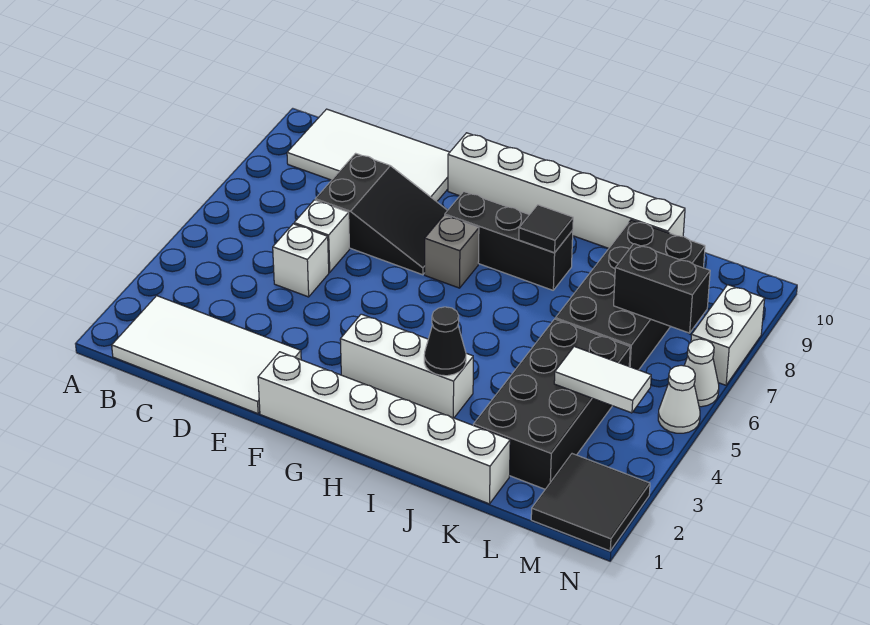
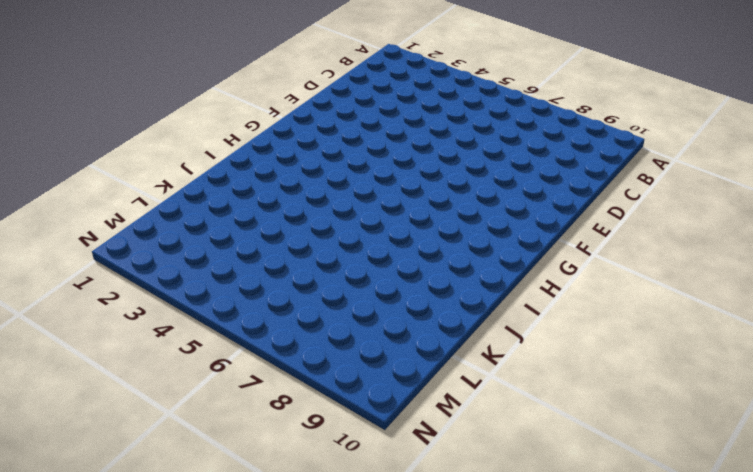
none -> white 2x4 tile [112,296,301,414]
none -> white 2x4 tile [287,109,450,202]
none -> white 1x1 brick [273,224,329,297]

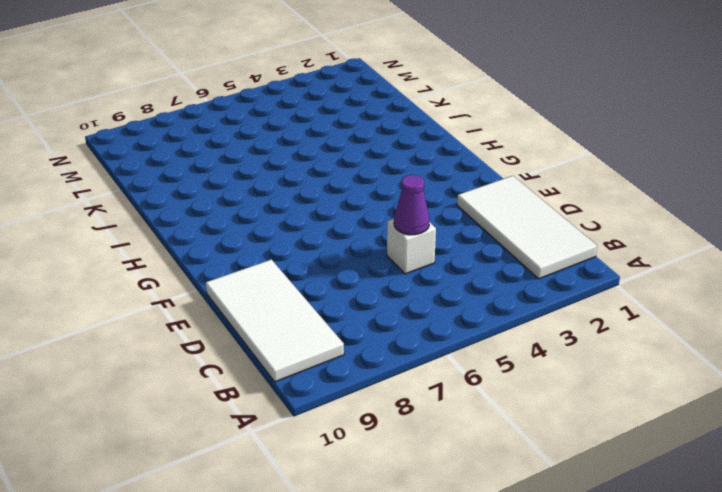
purple 1x1 cone [394,175,429,235] -> none
none -> white 1x1 brick [294,200,350,272]
none -> black 2x3 slope [315,153,448,275]
none -> white 1x6 brick [258,352,510,504]

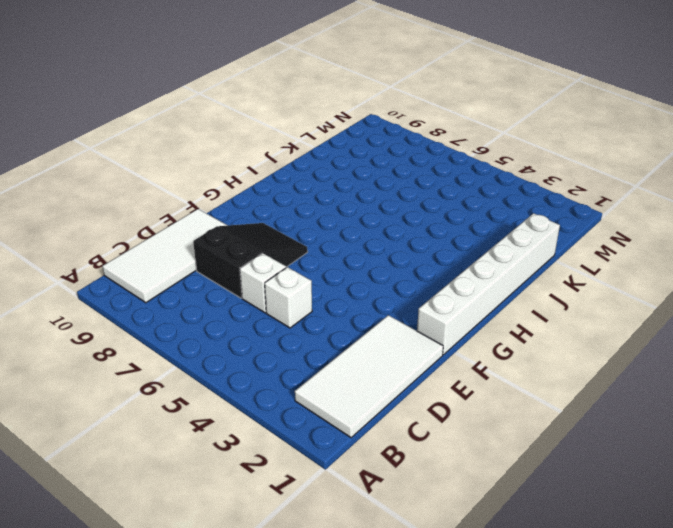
none -> white 1x6 brick [448,133,685,248]
none -> white 1x3 brick [340,314,473,418]
none -> grey 1x1 brick [425,215,479,288]

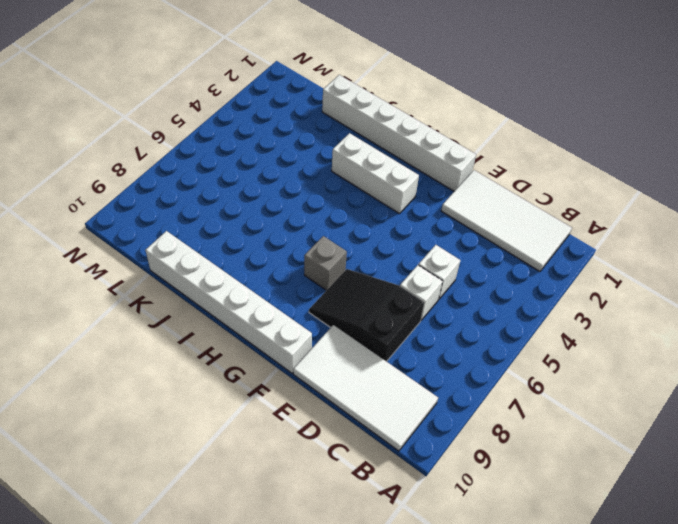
none -> black 1x3 brick [445,192,573,290]
none -> black 2x4 brick [473,319,630,489]
none -> black 2x4 brick [555,220,705,370]

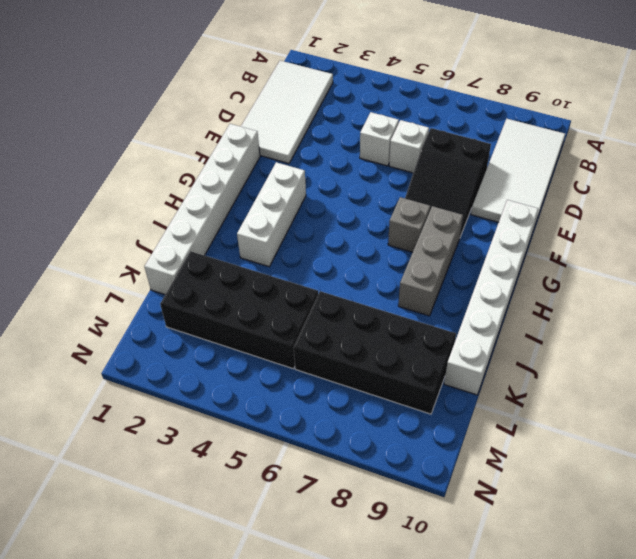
grey 1x3 brick [398,206,463,316] -> black 1x3 brick [445,192,573,290]
none -> black 2x2 tile [531,454,650,551]
none -> white 1x1 cone [658,365,700,433]
none -> white 1x1 cone [684,339,719,407]

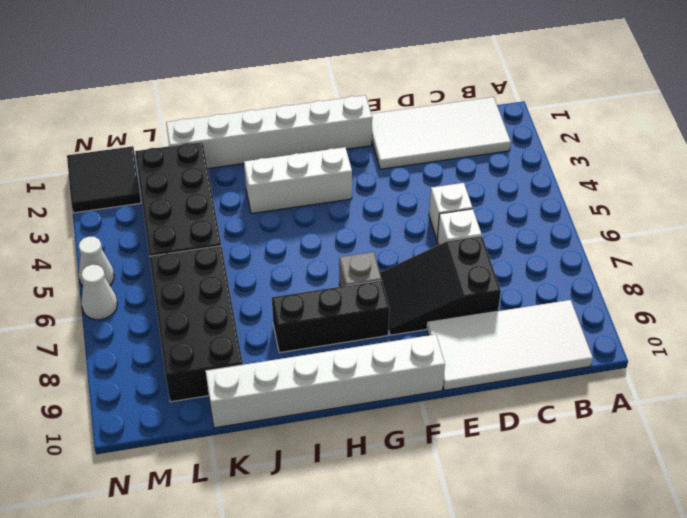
none -> white 1x2 brick [691,285,765,385]
none -> black 1x1 cone [424,307,466,376]
none -> black 1x1 tile [519,205,573,253]

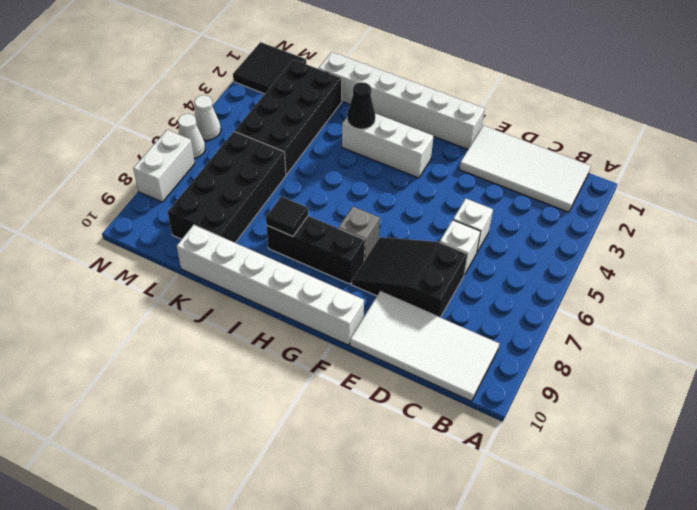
none -> white 1x2 tile [554,347,651,413]
none -> black 1x2 brick [614,244,710,333]

